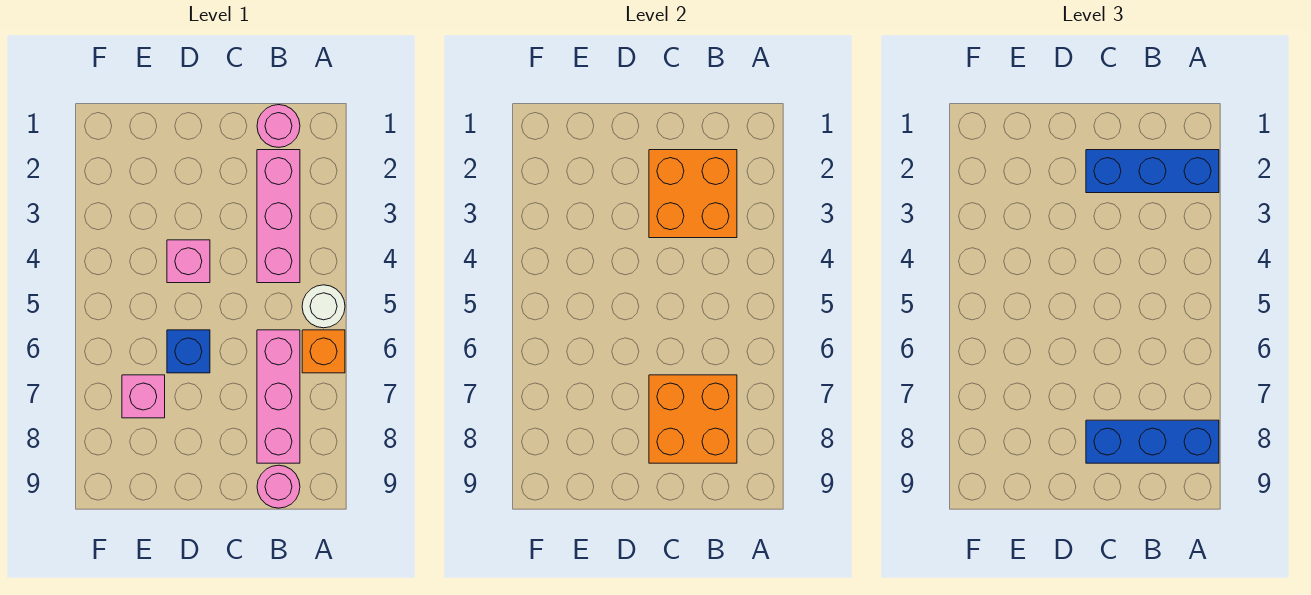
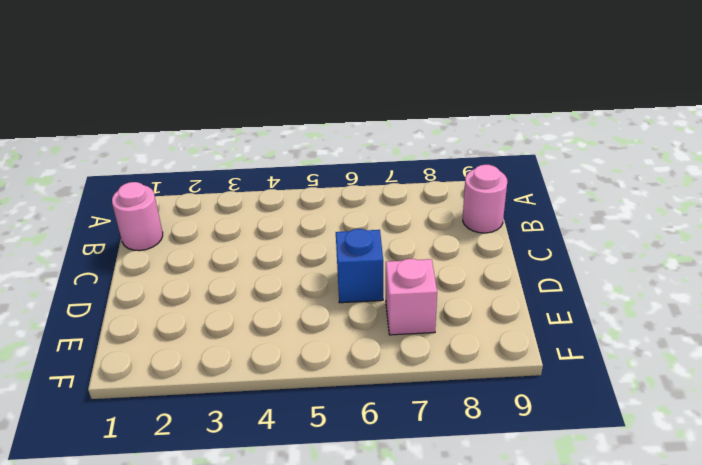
none -> white 1x1 round brick [302,285,345,328]
none -> orange 1x1 brick [302,330,345,373]
none -> pink 1x3 brick [257,150,300,283]

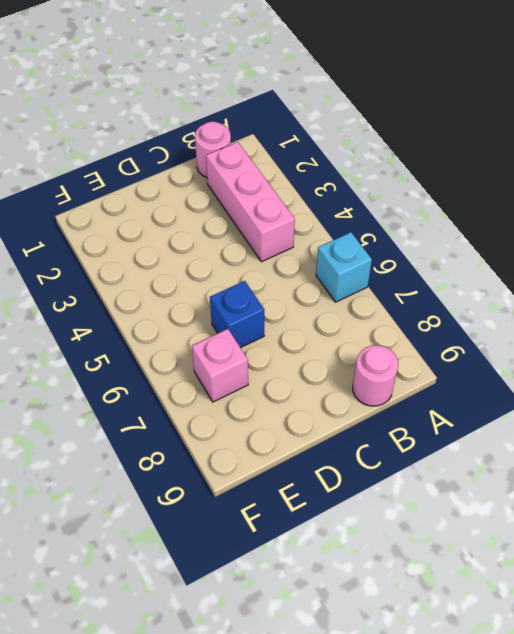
cyan 1x1 brick [316,232,372,302] -> orange 1x1 brick [302,330,345,373]
none -> white 1x1 round brick [302,285,345,328]
none -> pink 1x3 brick [257,330,300,463]
none -> pink 1x1 brick [167,240,210,283]

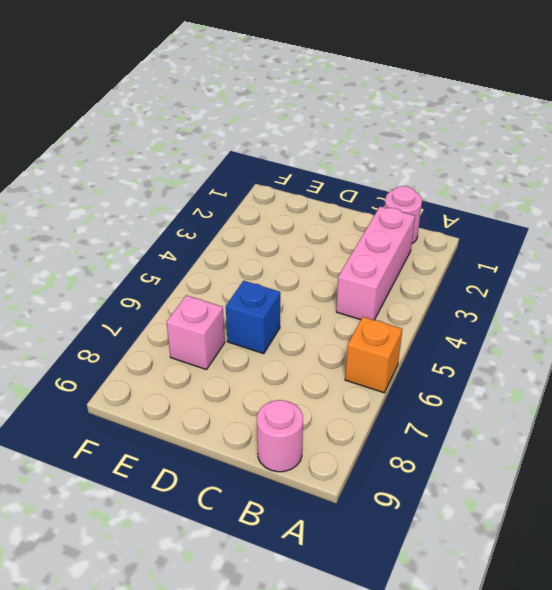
none -> white 1x1 round brick [302,285,345,328]
none -> pink 1x3 brick [257,330,300,463]
none -> pink 1x1 brick [167,240,210,283]

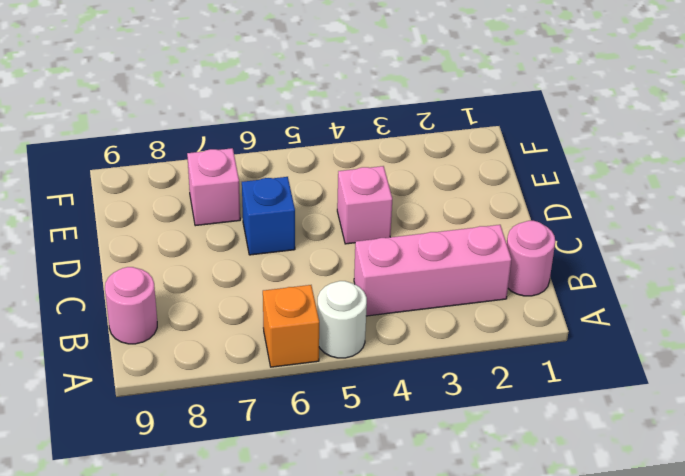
none -> pink 1x3 brick [257,330,300,463]
none -> orange 2x2 brick [649,150,737,238]
none -> orange 2x2 brick [649,375,737,463]

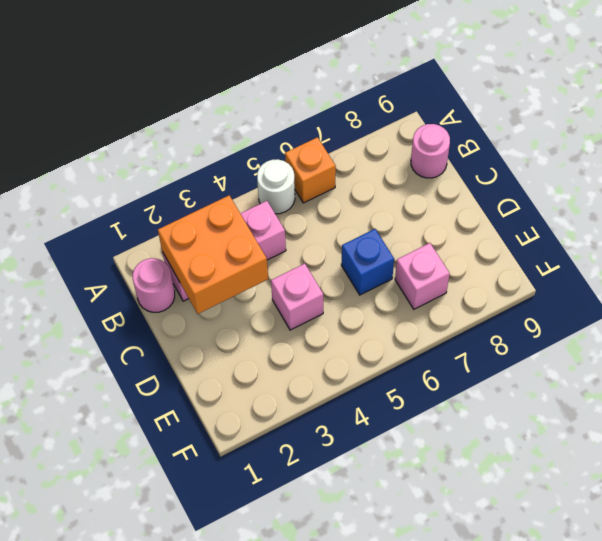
none -> pink 1x3 brick [257,330,300,463]
none -> orange 2x2 brick [649,375,737,463]
none -> blue 1x3 brick [1086,150,1219,193]

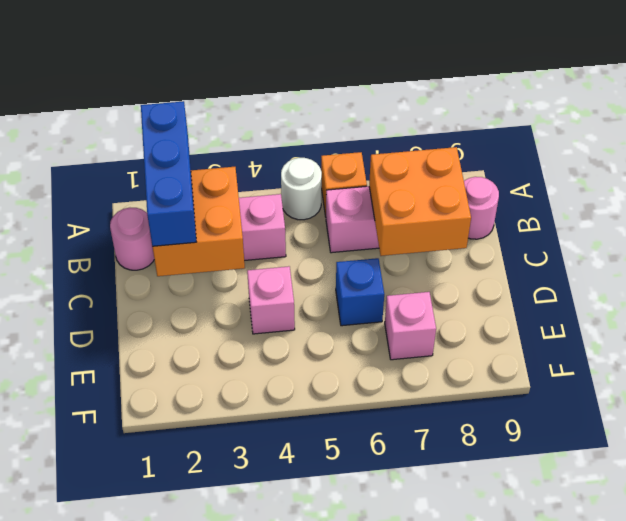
none -> blue 1x3 brick [1086,420,1219,463]

